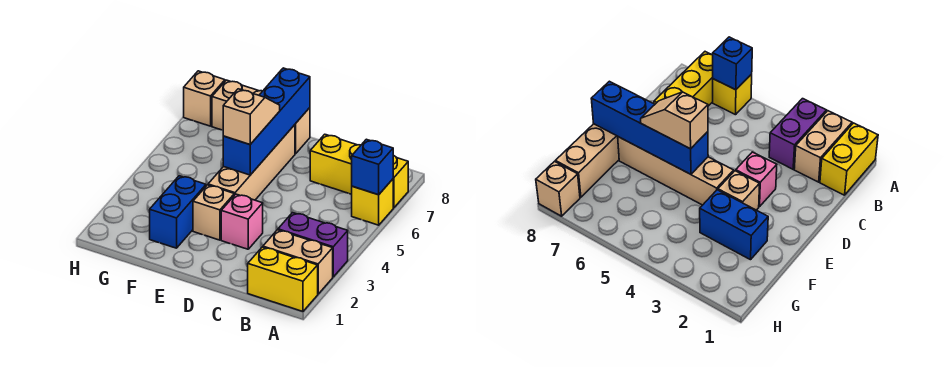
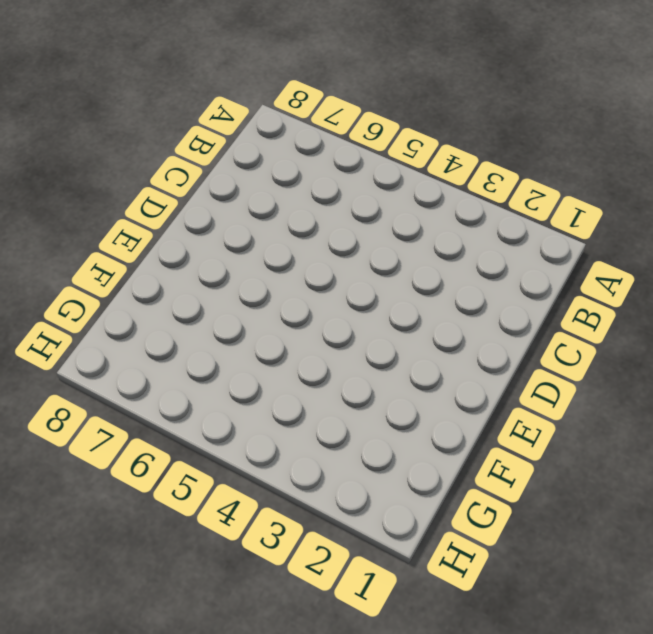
none -> yellow 1x2 brick [248,247,318,311]
none -> tan 1x2 brick [263,230,333,294]
none -> purple 1x2 brick [278,213,348,277]

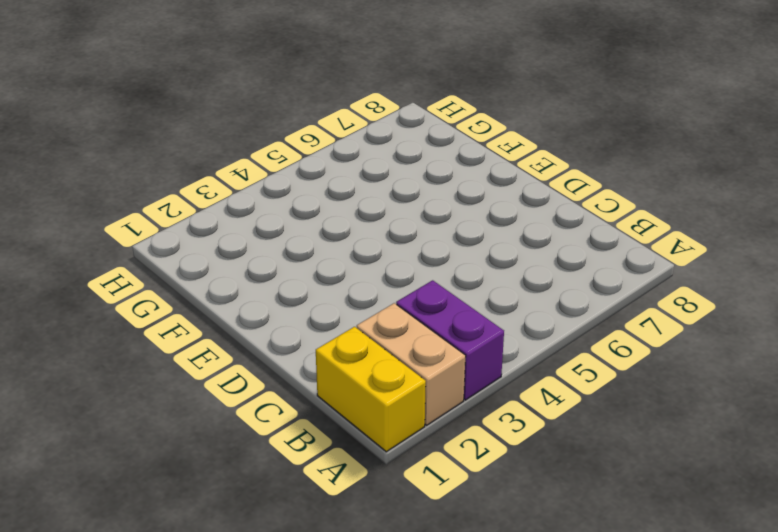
none -> yellow 1x1 brick [352,179,393,225]
none -> yellow 1x3 brick [310,134,408,208]
none -> pink 1x1 brick [221,194,263,249]

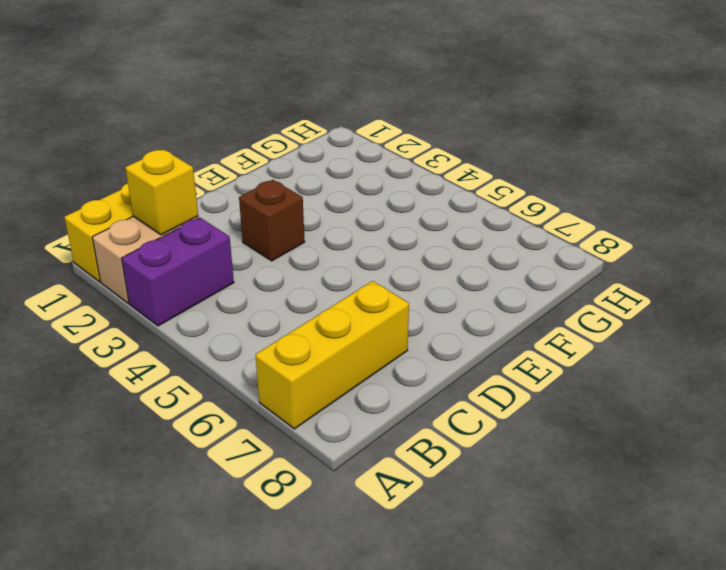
yellow 1x1 brick [125,149,198,235] -> yellow 1x1 brick moved to [352,179,393,225]
brown 1x1 brick [239,180,305,261] -> pink 1x1 brick [221,194,263,249]
none -> tan 1x1 brick [193,185,234,240]
none -> tan 1x4 brick [208,125,295,200]
none -> tan 1x3 brick [212,80,310,154]

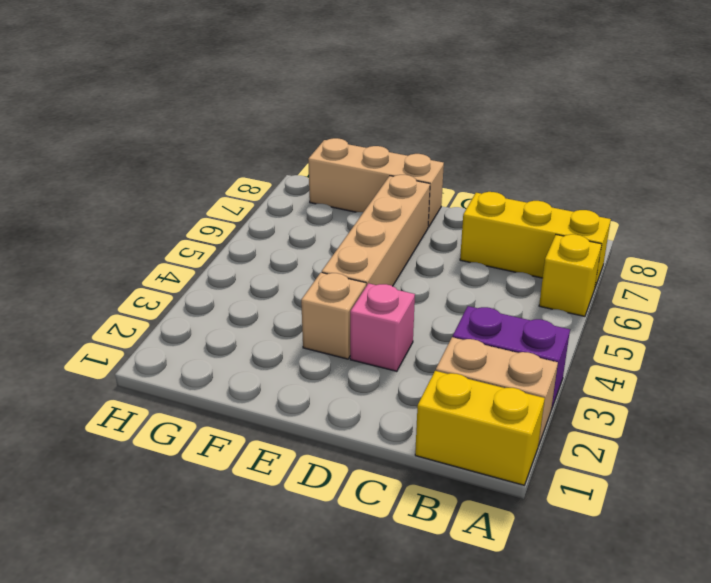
none -> blue 1x2 brick [150,176,206,248]
none -> tan 1x1 brick [184,71,225,126]
none -> blue 1x1 brick [352,139,393,195]

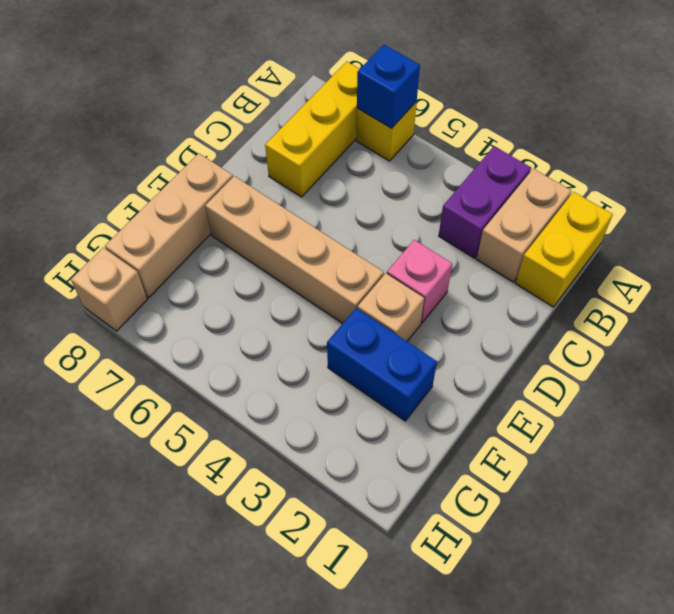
none -> blue 1x4 brick [223,68,310,175]
none -> tan 1x2 slope [223,89,280,144]

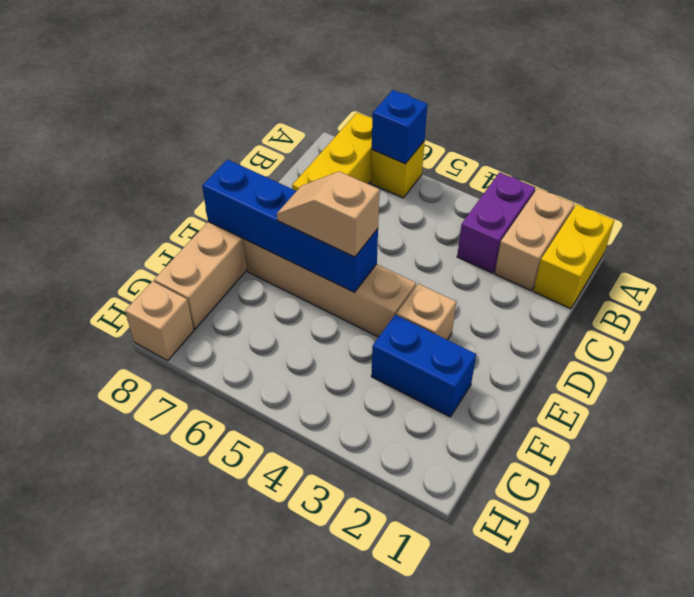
none -> pink 1x1 brick [221,194,263,249]

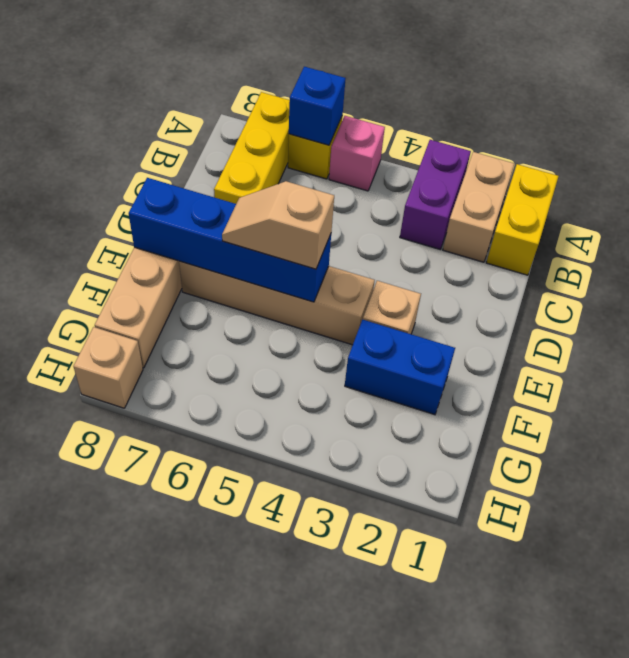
pink 1x1 brick [329,116,385,191] -> pink 1x1 brick moved to [221,194,263,249]

